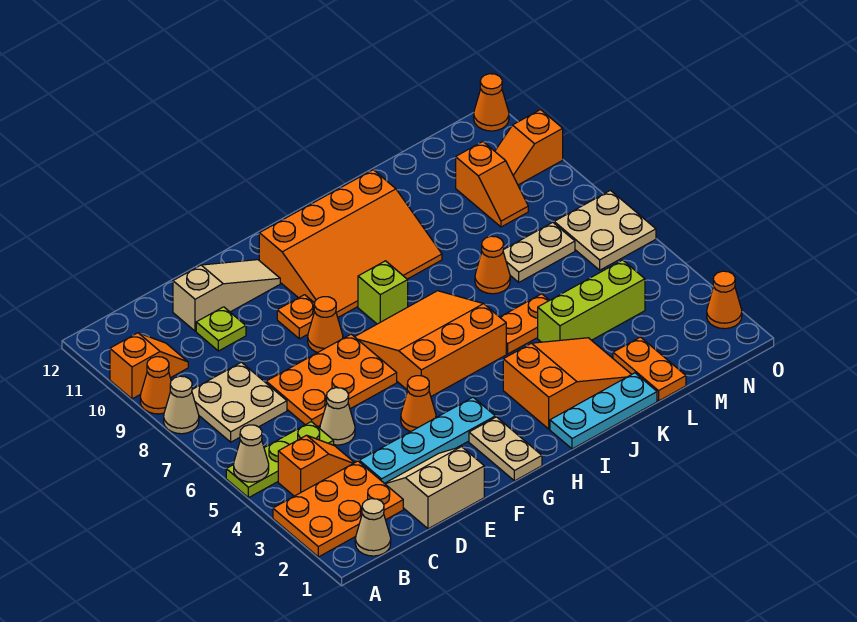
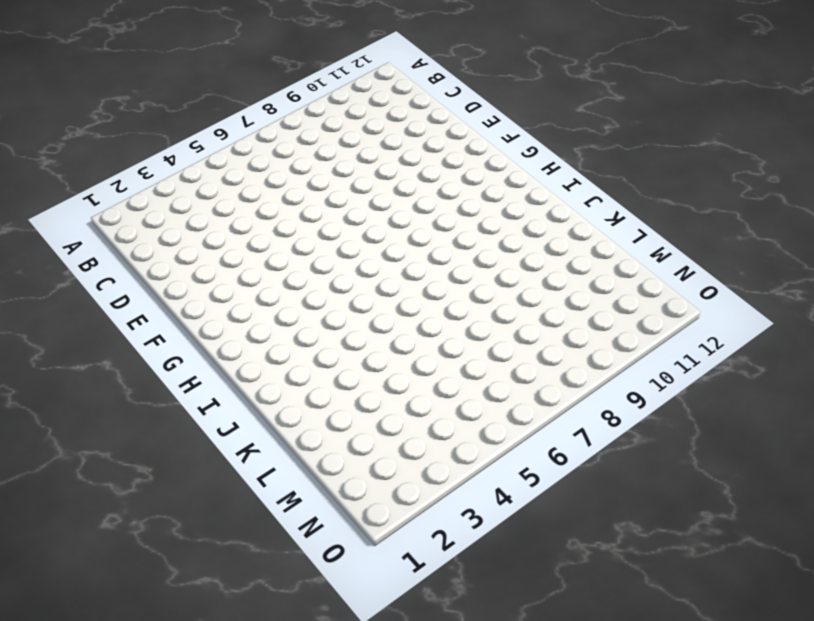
none -> orange 2x3 plate [273,461,403,557]
none -> lime 1x3 plate [226,422,334,498]
none -> tan 1x1 cone [164,376,199,434]
none -> orange 1x1 cone [140,357,171,414]

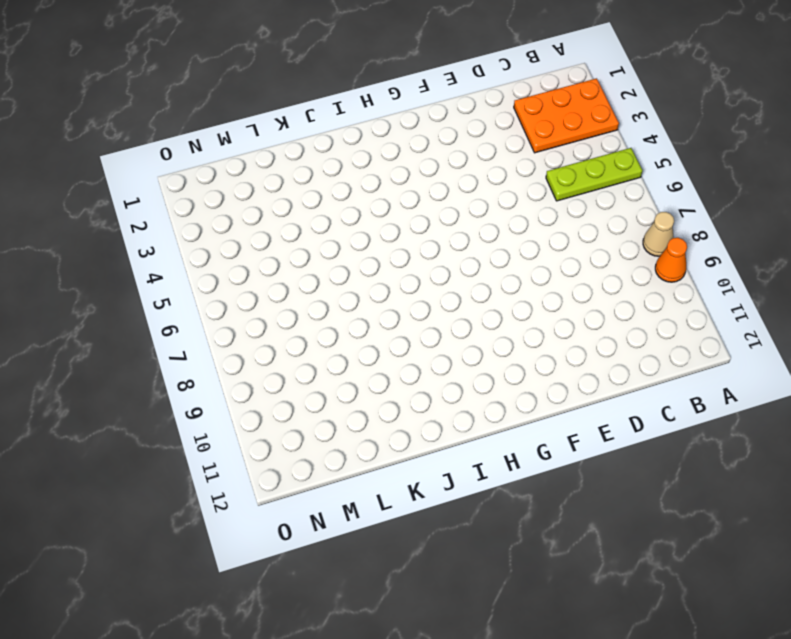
none -> orange 1x2 slope [110,333,188,399]
none -> tan 1x1 cone [355,499,391,556]
none -> orange 1x2 slope [278,435,354,496]
none -> tan 2x2 plate [192,362,287,442]

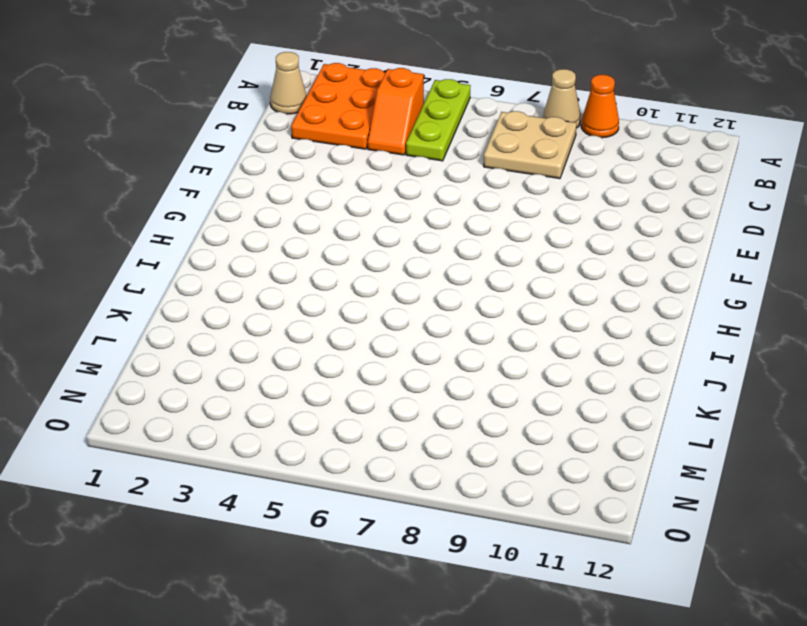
none -> orange 1x2 slope [110,333,188,399]
none -> tan 2x2 slope [385,447,484,529]
none -> cyan 1x4 plate [359,397,495,483]
none -> tan 1x1 cone [320,388,355,445]

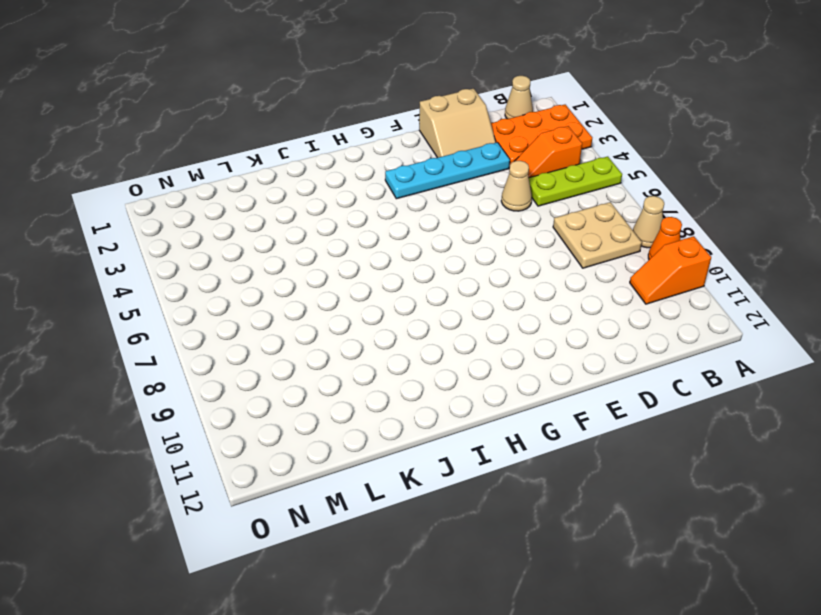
none -> orange 2x3 plate [266,334,397,427]
none -> lime 1x1 plate [196,307,246,351]
none -> tan 1x3 slope [173,260,280,331]
none -> orange 1x1 cone [401,376,436,431]

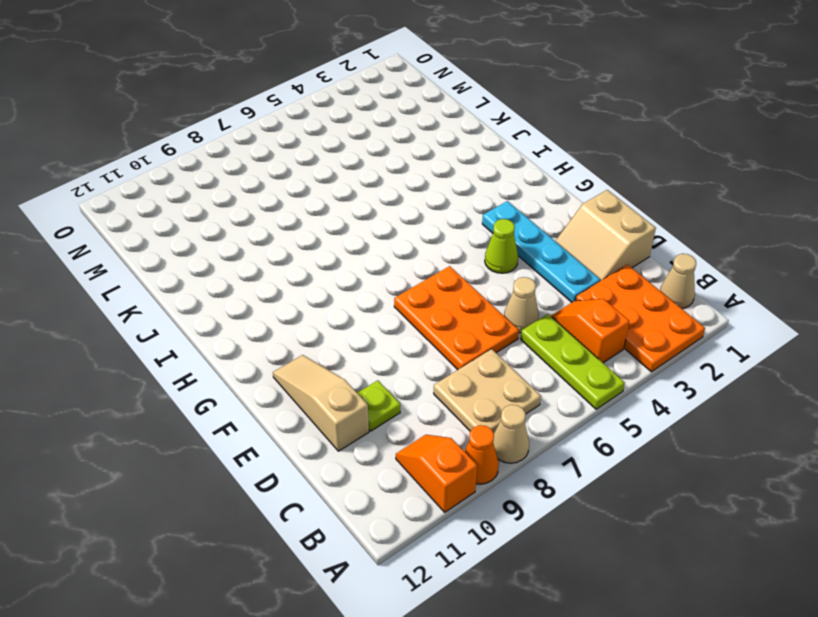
lime 1x1 cone [485,219,518,273] -> orange 1x1 cone [401,376,436,431]
none -> orange 1x1 cone [308,297,343,353]
none -> orange 1x1 plate [277,295,315,339]
none -> tan 1x2 plate [469,417,542,481]
none -> orange 3x3 slope [355,291,506,396]

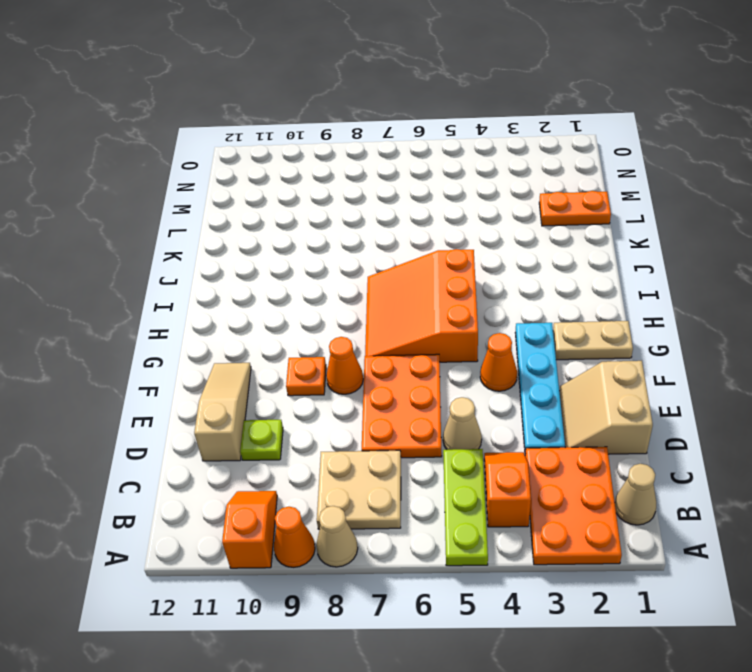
none -> orange 3x4 slope [259,170,442,317]
none -> lime 1x1 brick [358,261,408,324]
none -> cyan 1x3 plate [550,373,657,449]
none -> orange 2x3 slope [503,338,631,429]

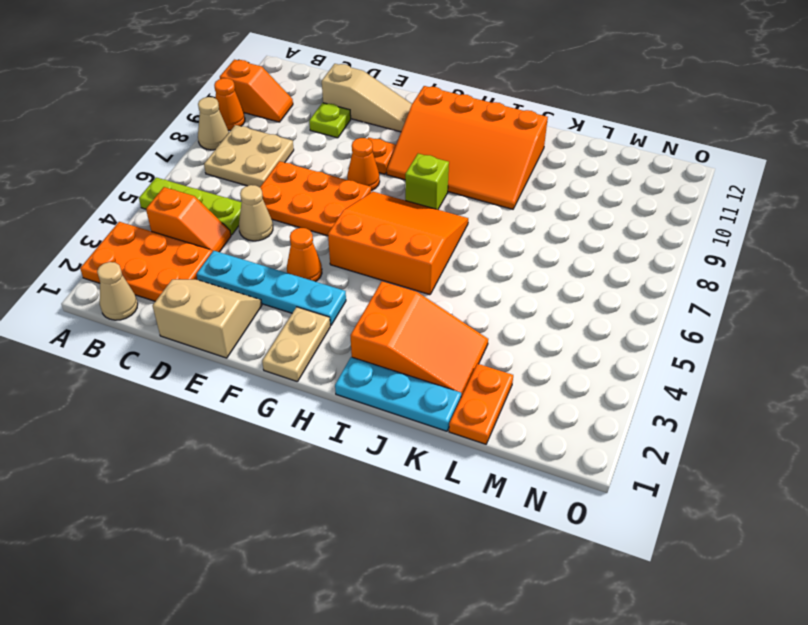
none -> orange 1x2 plate [500,294,549,354]
none -> lime 1x3 brick [538,260,645,342]
none -> orange 1x1 cone [475,236,510,294]
none -> tan 1x2 plate [503,222,575,282]

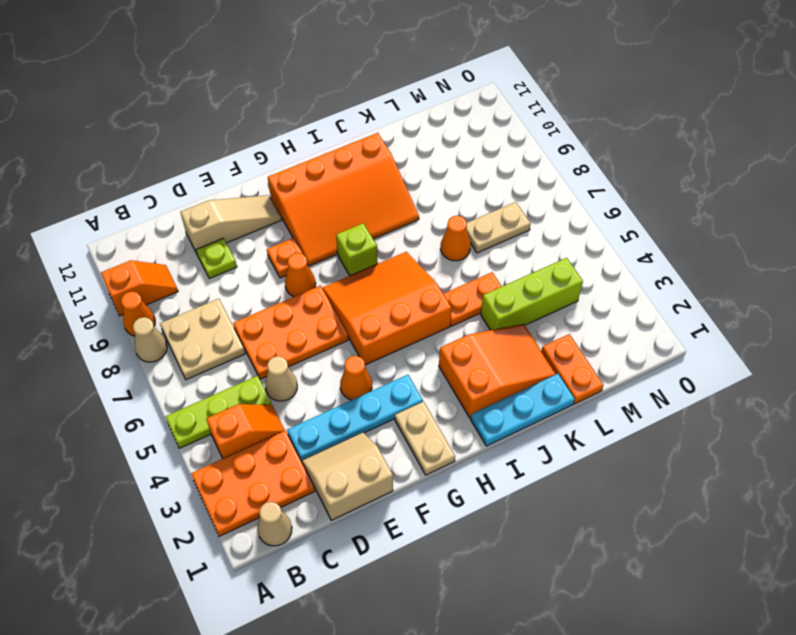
none -> orange 1x2 slope [456,142,528,227]
none -> tan 2x2 plate [554,190,656,270]
none -> orange 1x2 slope [495,110,563,185]
none -> orange 1x1 cone [707,271,742,329]

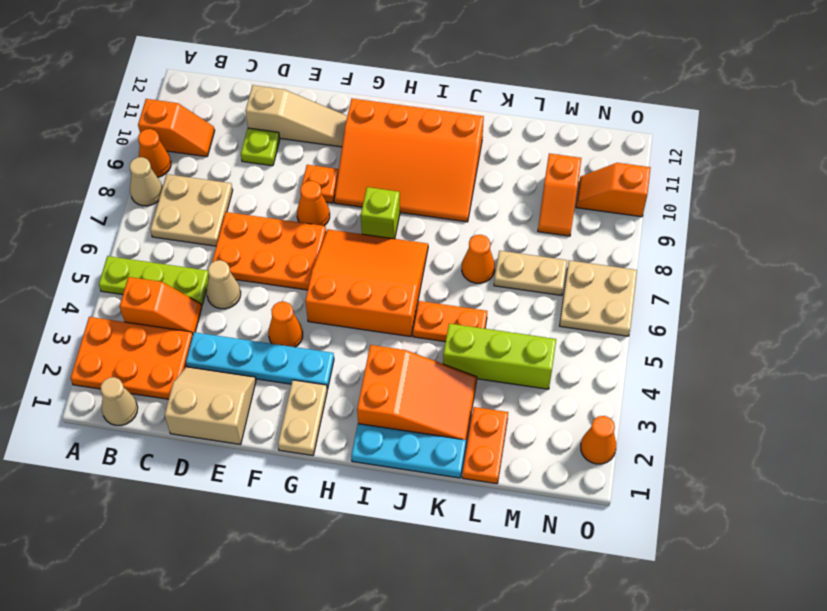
none -> orange 1x1 cone [474,74,509,131]
none -> tan 1x1 cone [234,425,269,482]

